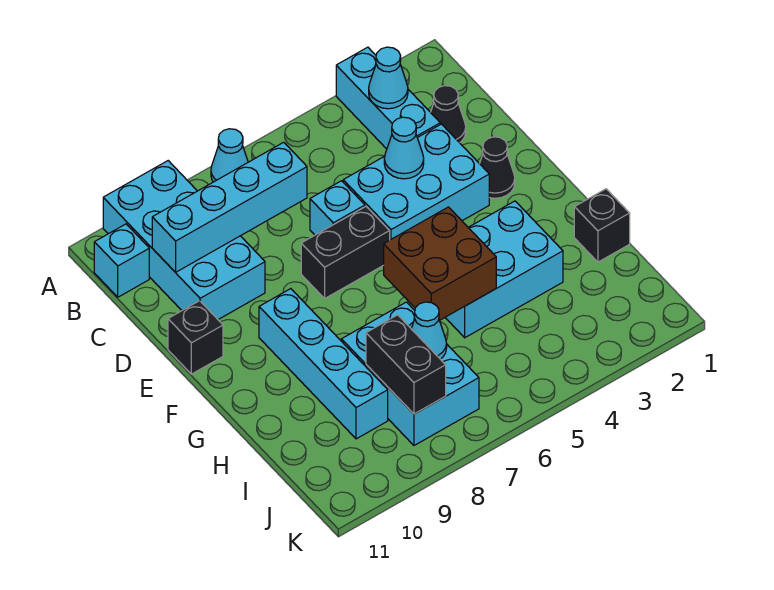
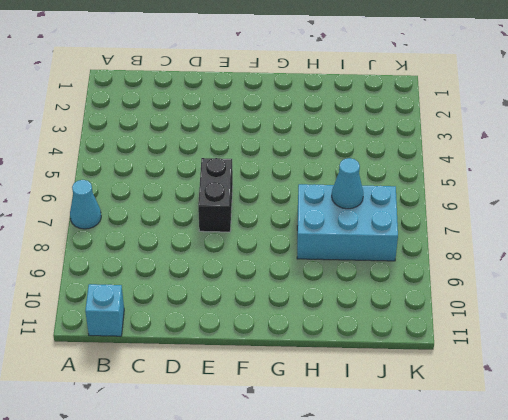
none -> cyan 1x3 brick [336,47,440,149]
none -> cyan 2x4 brick [103,161,265,319]
none -> black 1x1 cone [431,86,466,143]

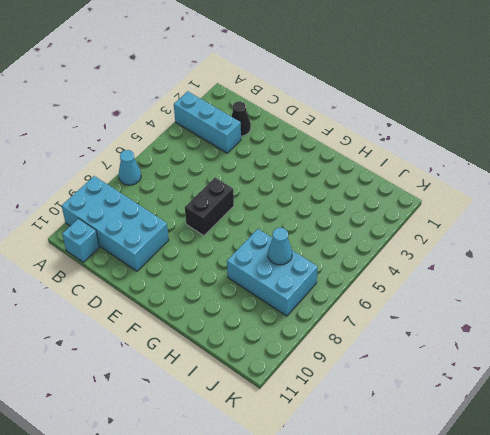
none -> cyan 2x3 brick [343,124,489,240]
none -> cyan 1x1 brick [310,181,365,235]
none -> black 1x1 cone [480,137,515,198]

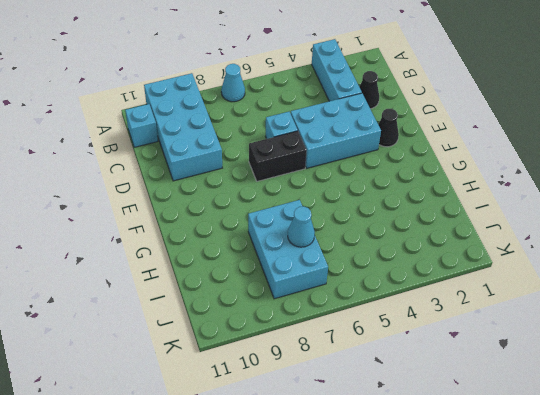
none -> black 1x1 brick [168,301,223,374]
none -> cyan 1x4 brick [259,289,388,439]
none -> cyan 2x3 brick [445,201,563,338]

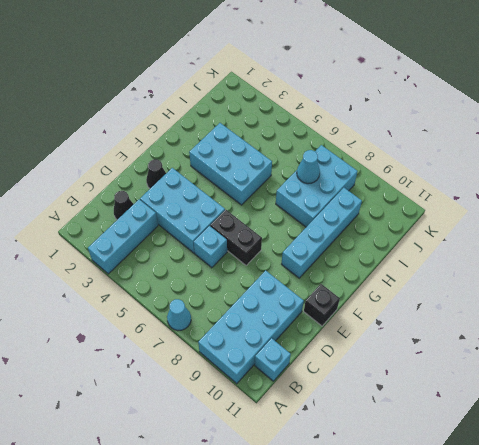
none -> black 1x1 brick [574,189,630,262]
none -> cyan 1x1 cone [369,47,408,109]
none -> cyan 1x4 brick [152,142,307,272]

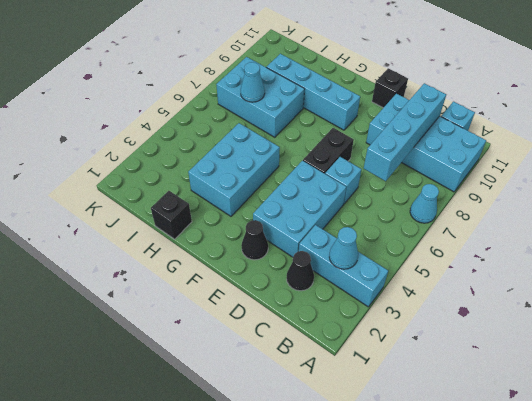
none -> cyan 1x1 cone [384,117,424,179]
none -> brown 2x2 brick [384,207,496,320]
none -> black 1x2 brick [366,315,446,414]

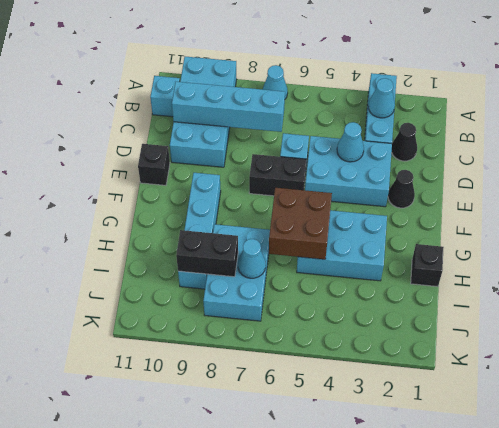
black 1x2 brick [176,230,238,277] -> black 1x2 brick turned to [366,315,446,414]

